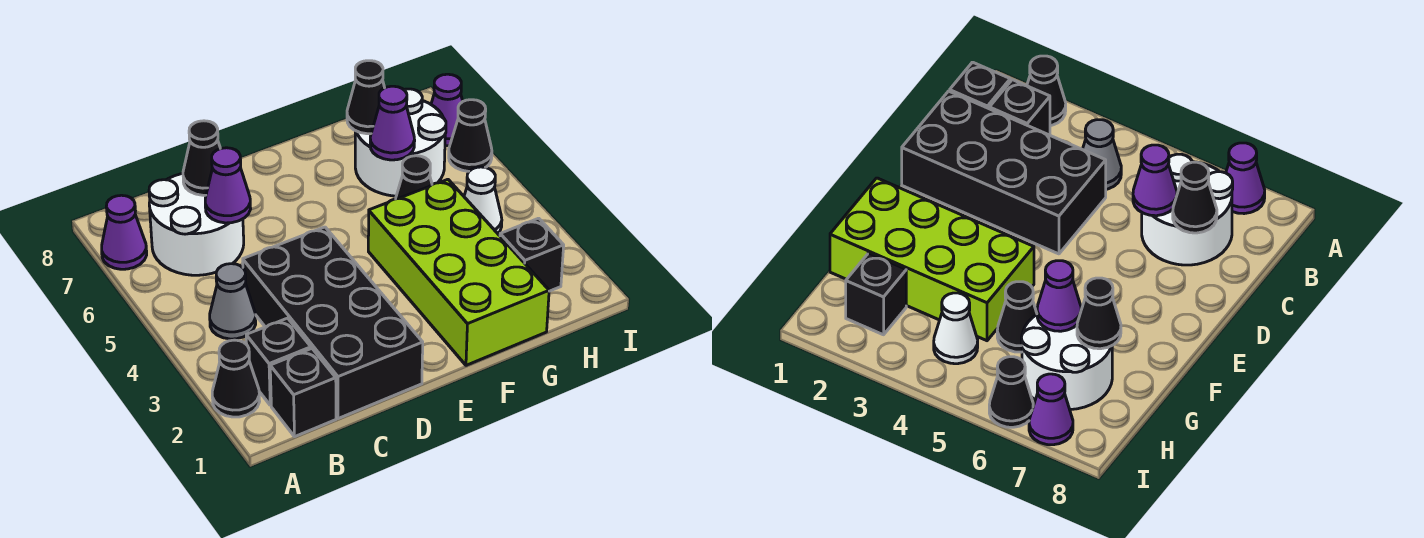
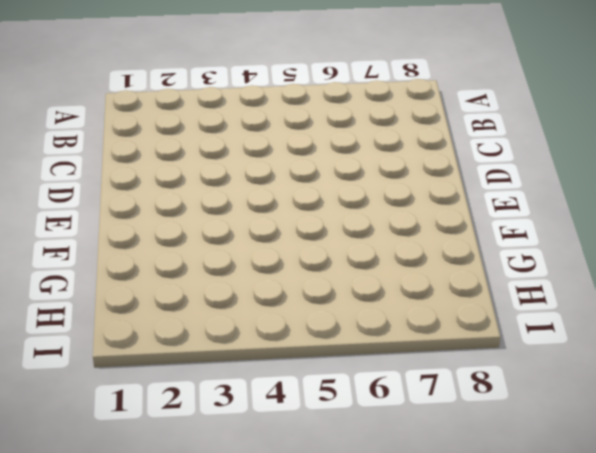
none -> black 1x1 cone [212,340,260,417]
none -> purple 1x1 cone [102,195,147,269]
none -> black 1x1 brick [270,349,336,437]

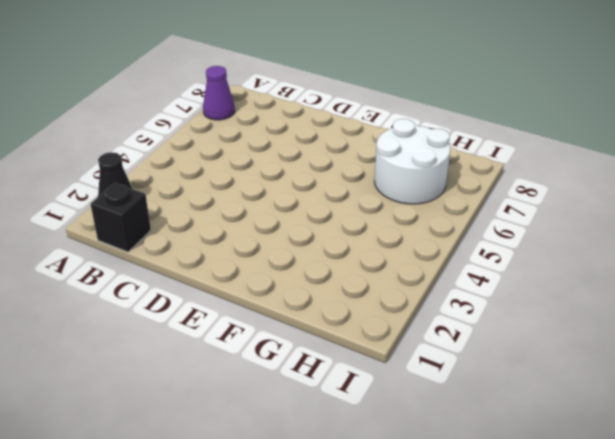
none -> black 1x1 brick [246,318,311,405]
none -> grey 1x1 cone [210,264,256,339]
none -> white 2x2 round brick [149,174,244,275]

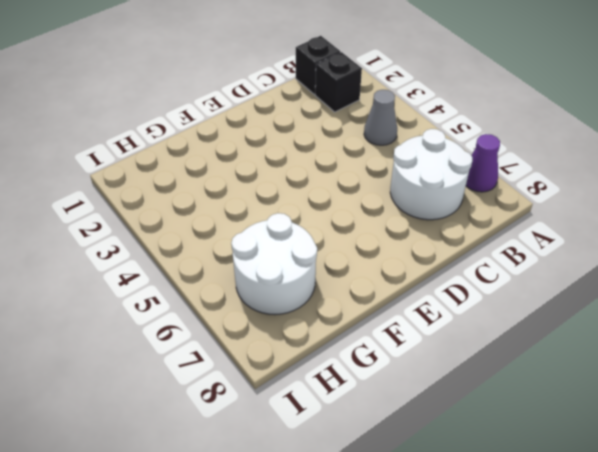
none -> black 1x1 cone [212,340,260,417]
none -> black 2x4 brick [243,227,423,418]
none -> lime 2x4 brick [368,179,549,365]

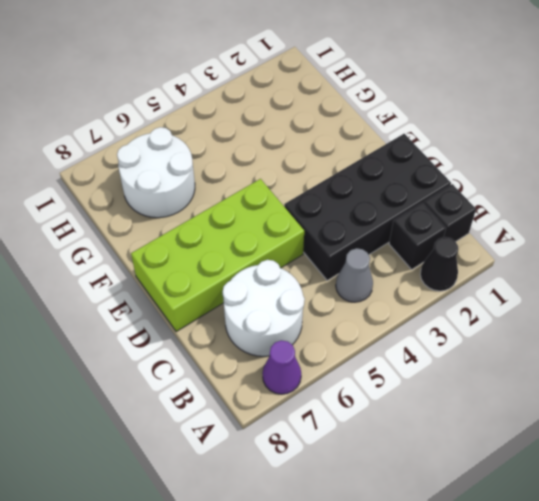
lime 2x4 brick [131,179,304,331] -> lime 2x4 brick moved to [368,179,549,365]
none -> black 1x1 cone [396,156,432,199]
none -> black 1x1 brick [500,218,564,291]
none -> white 1x1 cone [464,167,502,233]

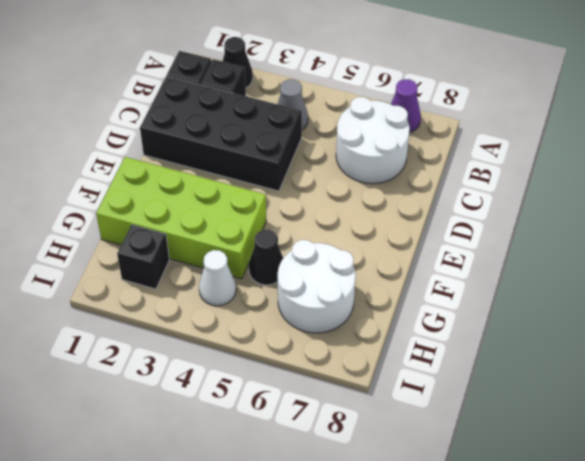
none -> black 1x1 cone [449,100,492,171]
none -> purple 1x1 cone [431,74,463,146]
none -> purple 1x1 cone [205,148,251,223]

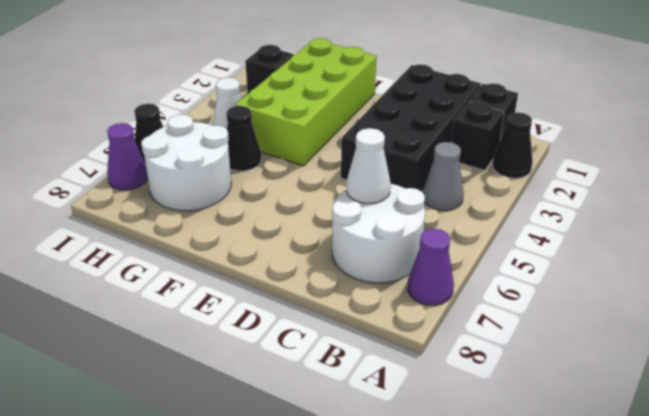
white 1x1 cone [347,128,390,203] -> purple 1x1 cone [205,148,251,223]
none -> black 1x1 cone [183,121,220,195]
none -> purple 1x1 cone [370,86,415,160]
none -> black 1x1 cone [347,61,385,134]

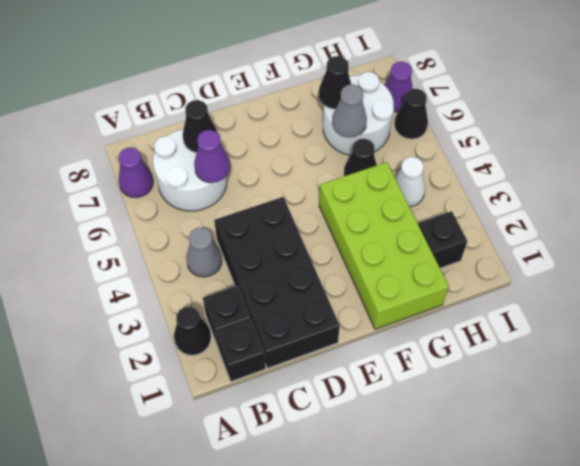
grey 1x1 cone [332,84,367,138] -> purple 1x1 cone [370,86,415,160]

